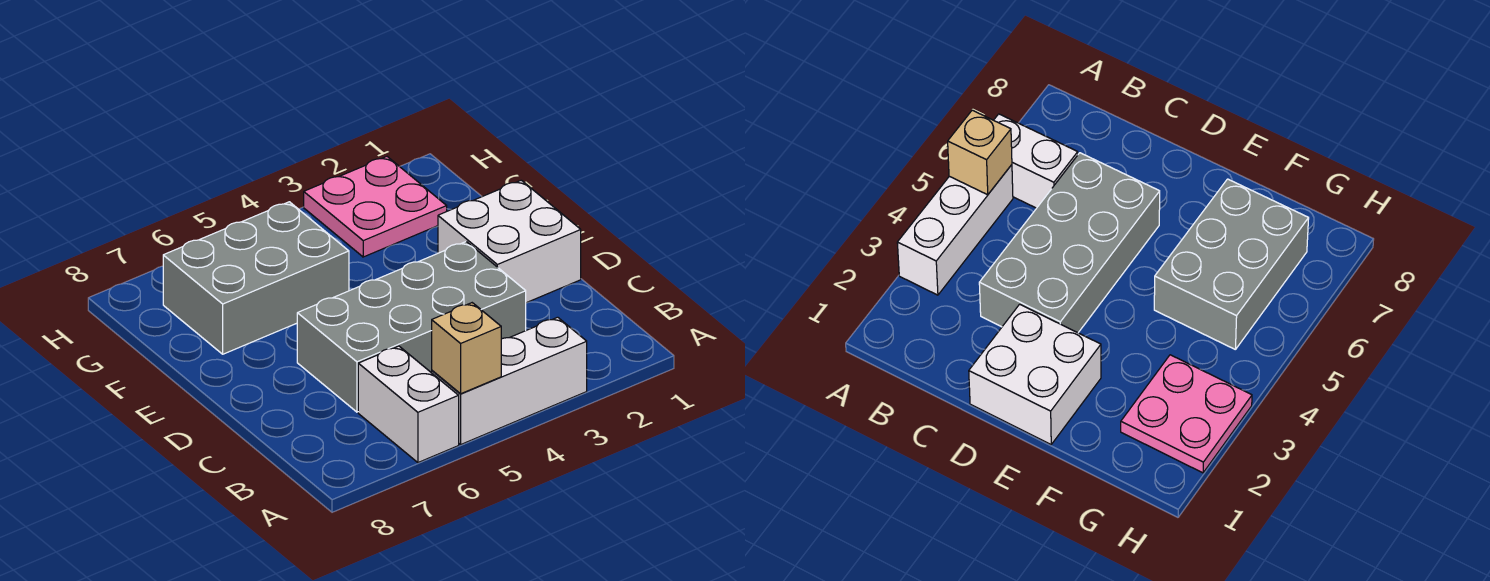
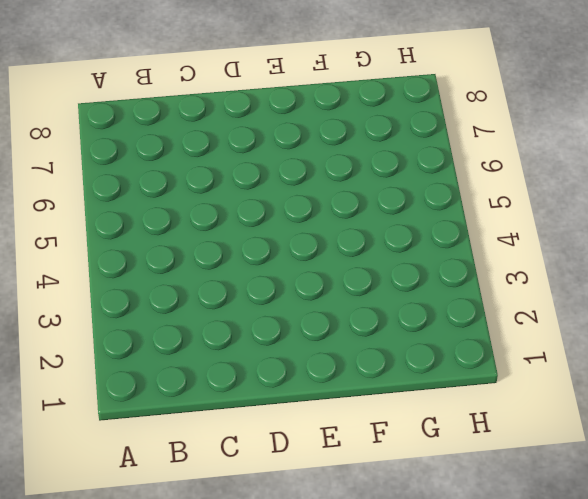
none -> white 1x3 brick [432,317,587,444]
none -> white 1x2 brick [358,346,459,463]

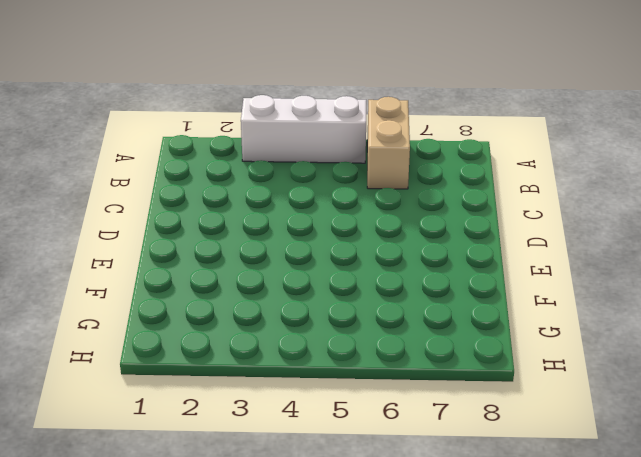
tan 1x2 brick [367,97,410,189] -> white 1x2 brick [358,346,459,463]
none -> grey 2x4 brick [297,242,526,412]
none -> white 2x2 brick [438,180,581,303]

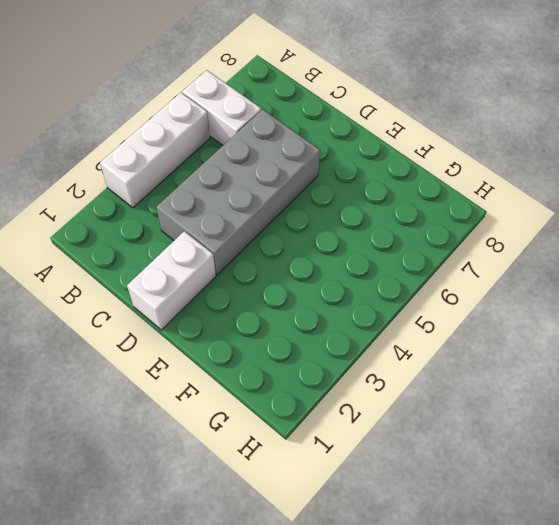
white 1x2 brick [127,231,216,330] -> white 2x2 brick [438,180,581,303]
none -> grey 2x3 brick [163,202,349,354]
none -> pink 2x2 plate [304,157,447,257]

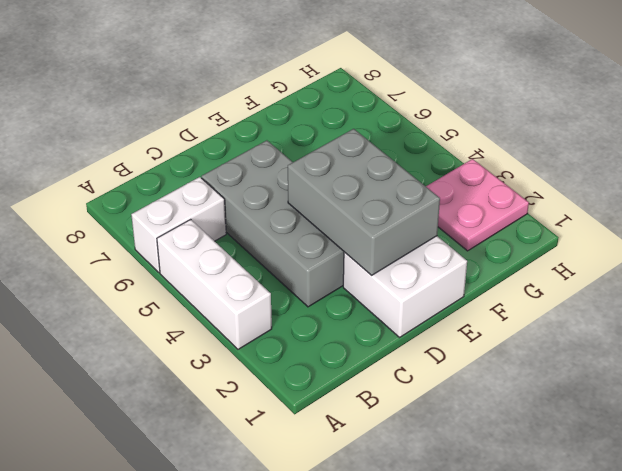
grey 2x3 brick [288,129,440,275] -> grey 2x3 brick moved to [163,202,349,354]
none -> tan 1x1 brick [432,303,501,394]

